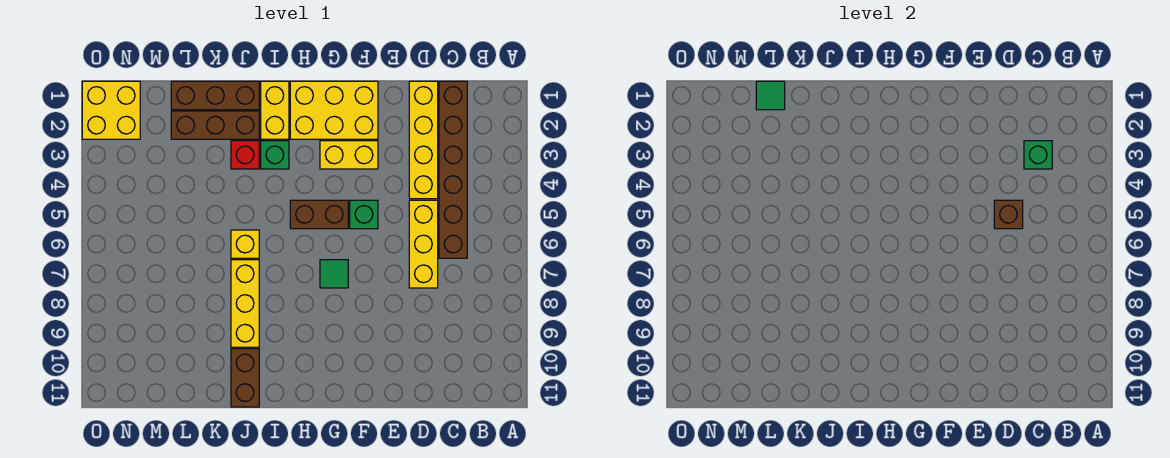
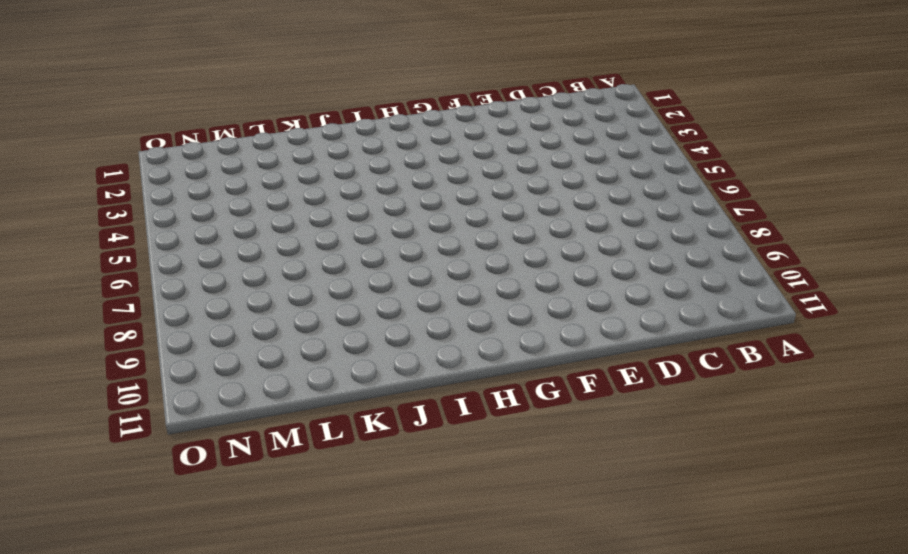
none -> brown 1x6 brick [439,81,467,258]
none -> yellow 1x4 brick [409,81,438,199]
none -> yellow 1x3 brick [409,200,438,288]

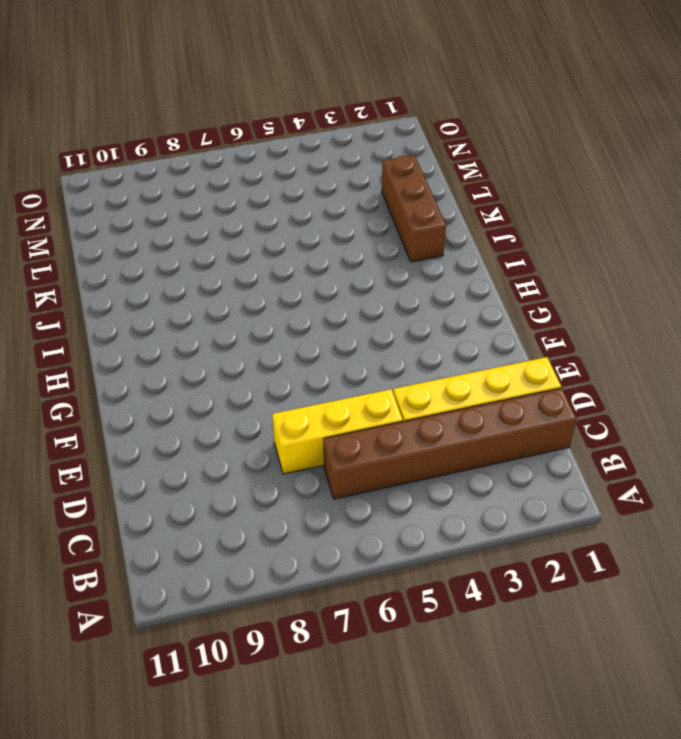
none -> yellow 2x3 brick [290,81,378,139]
none -> yellow 1x2 brick [320,141,378,169]
none -> green 1x1 brick [350,200,378,229]

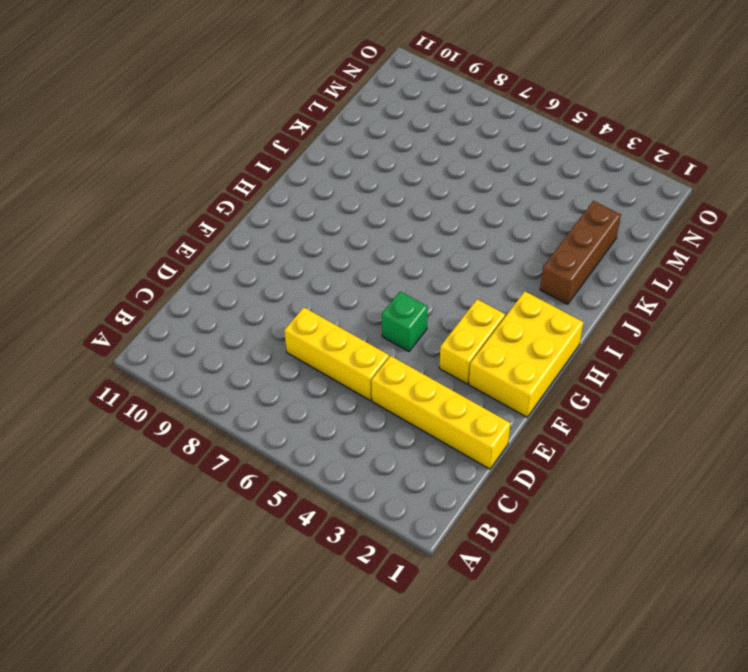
none -> brown 1x6 brick [439,81,467,258]
none -> brown 1x2 brick [290,200,348,229]
none -> green 1x1 tile [320,260,348,288]

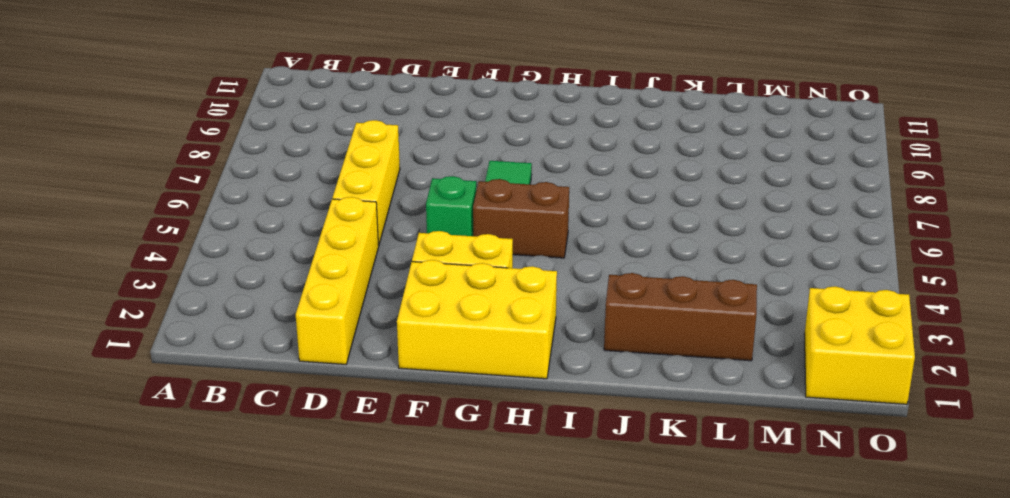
none -> brown 1x6 brick [439,81,467,258]
none -> yellow 1x2 brick [261,81,289,139]
none -> green 1x1 brick [261,141,289,169]

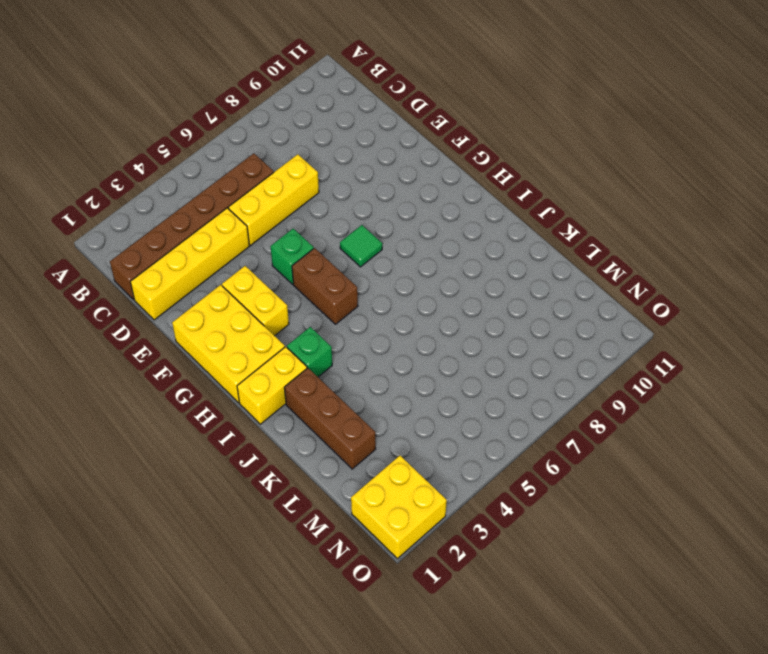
none -> brown 1x3 brick [171,81,259,110]
none -> red 1x1 brick [231,141,259,169]
none -> yellow 1x1 brick [231,230,259,258]

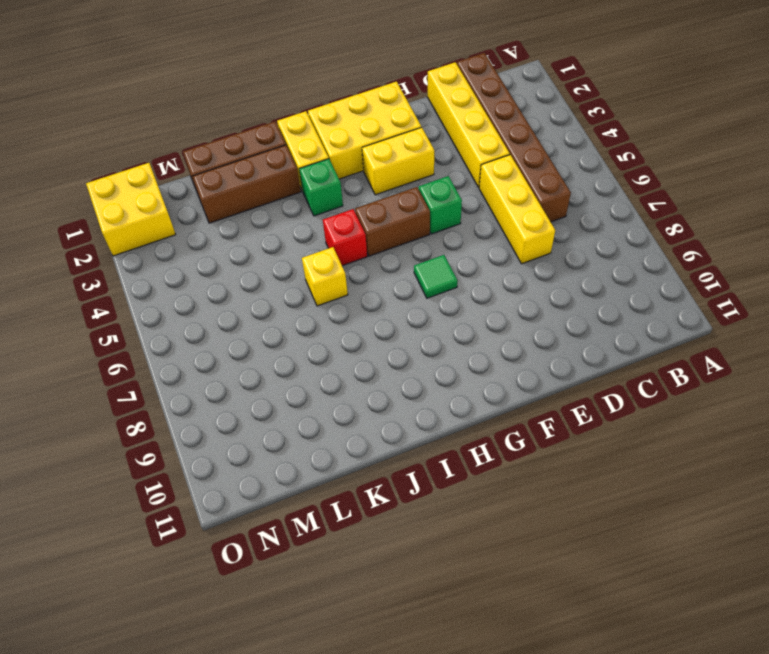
red 1x1 brick [323,209,367,266] -> red 1x1 brick moved to [231,141,259,169]
none -> yellow 1x3 brick [231,260,259,347]
none -> brown 1x2 brick [231,349,259,407]
none -> green 1x1 brick [1024,141,1052,169]

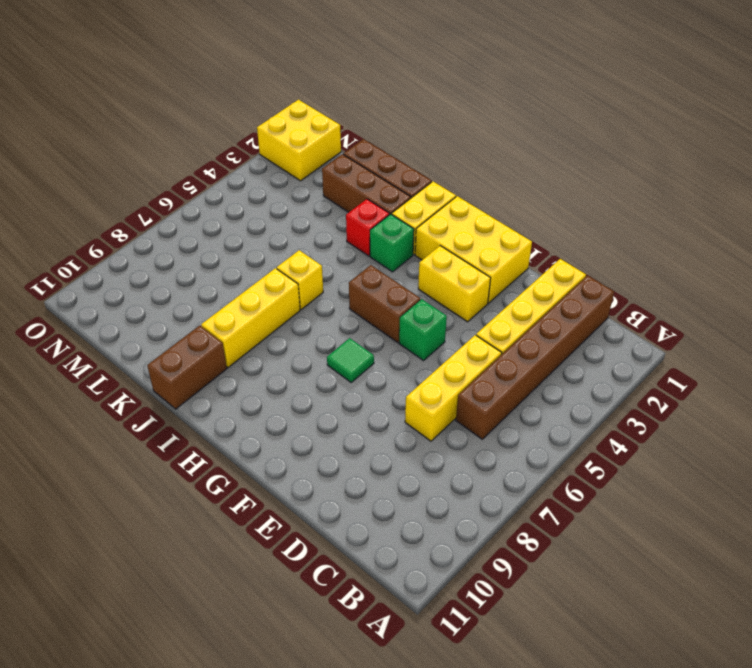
none -> green 1x1 brick [1024,141,1052,169]
none -> brown 1x1 brick [994,200,1023,229]
none -> green 1x1 tile [756,81,785,110]

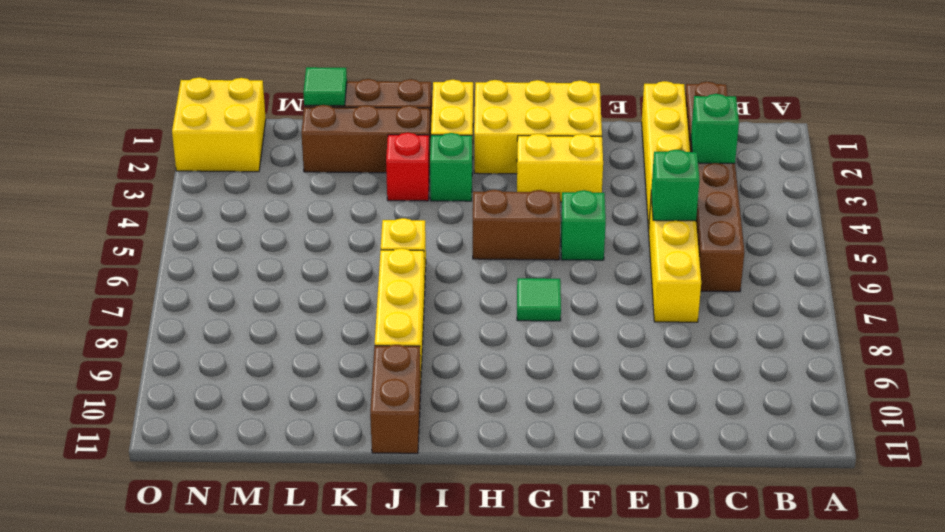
green 1x1 brick [651,150,700,221] -> brown 1x1 brick [994,200,1023,229]

